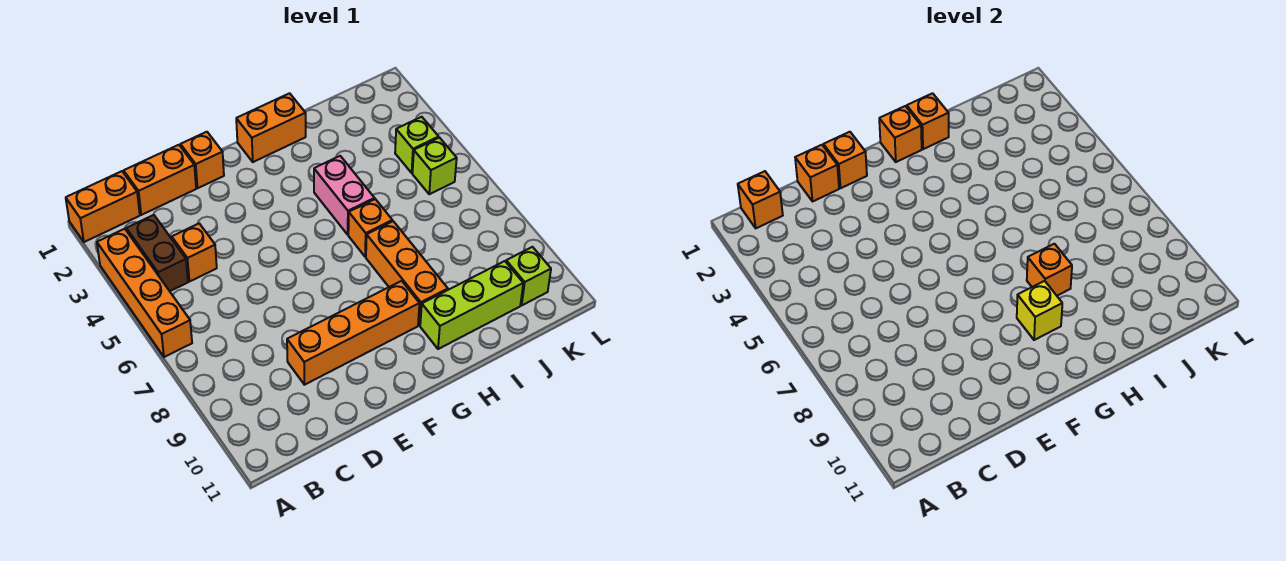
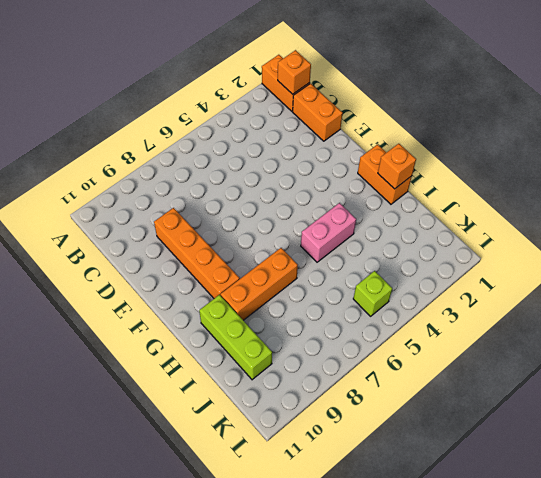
none -> orange 1x4 brick [97,229,192,357]
none -> brown 1x2 brick [126,215,188,291]
none -> orange 1x1 brick [172,224,217,282]

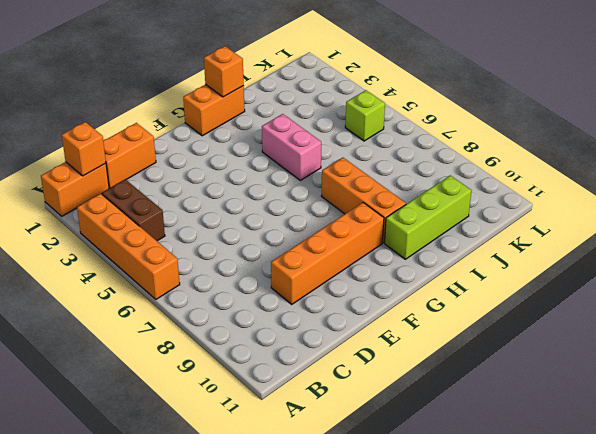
none -> orange 1x1 brick [172,224,217,282]
none -> orange 1x1 brick [180,132,224,188]
none -> orange 1x1 brick [348,199,392,257]

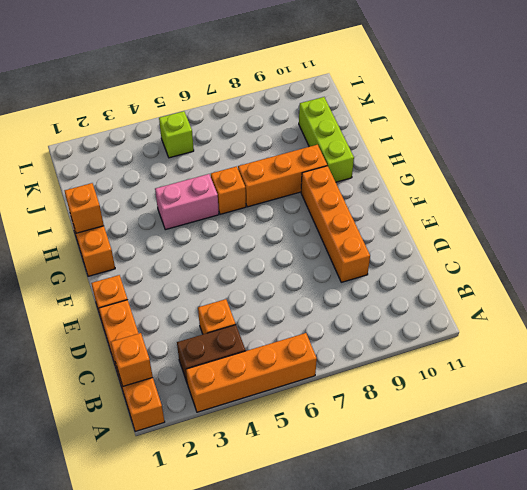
none -> lime 1x1 brick [395,117,439,173]
none -> lime 1x1 brick [506,247,551,305]
none -> orange 1x1 brick [795,145,839,201]

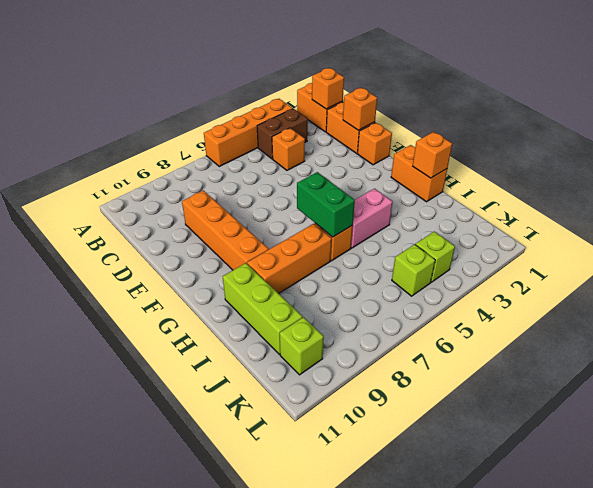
green 1x2 brick [297,172,355,237] -> none
none -> orange 1x1 brick [823,132,867,188]
none -> orange 1x1 brick [879,106,922,162]
none -> yellow 1x1 brick [1017,281,1062,340]

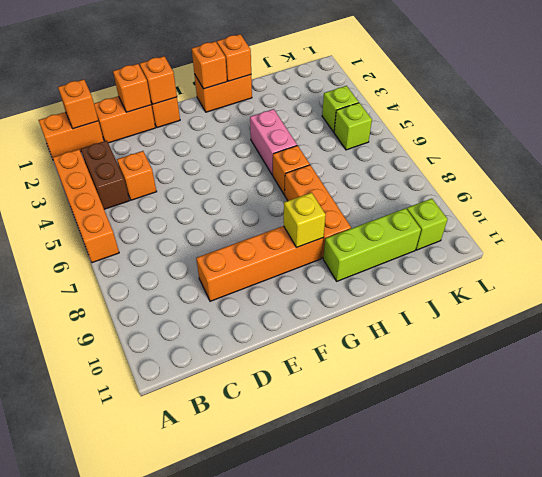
none -> orange 1x1 brick [1027,244,1072,296]

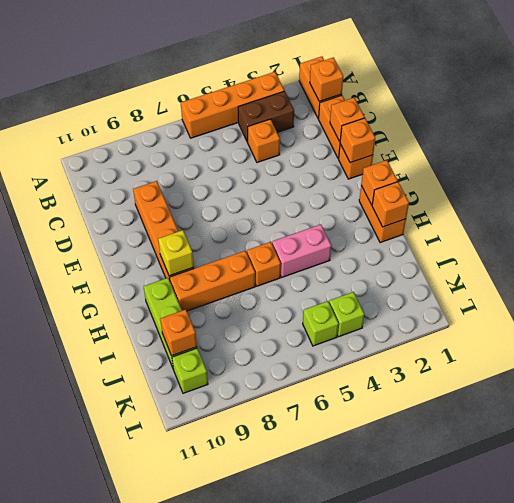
orange 1x1 brick [160,309,197,356] -> orange 1x1 brick moved to [1027,244,1072,296]

